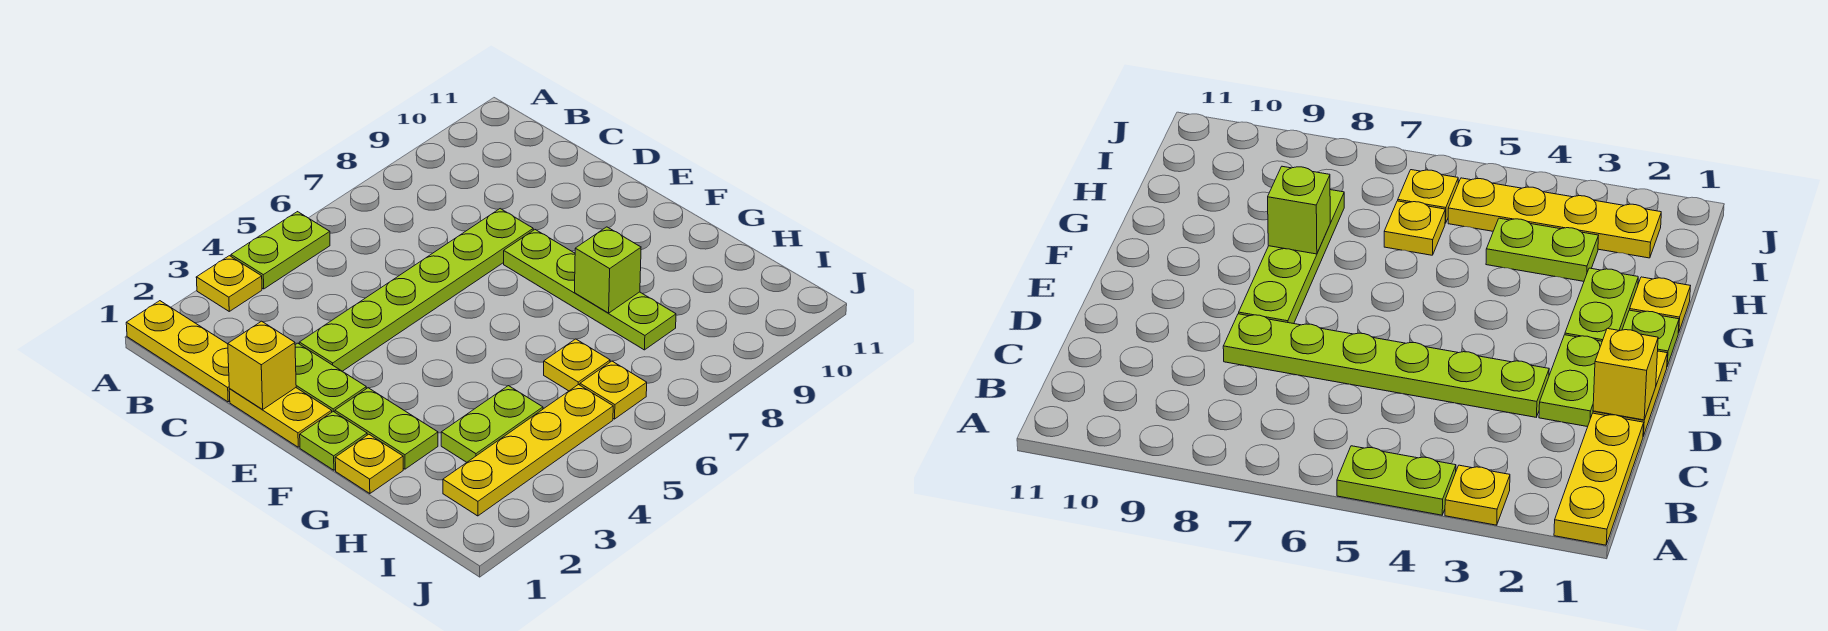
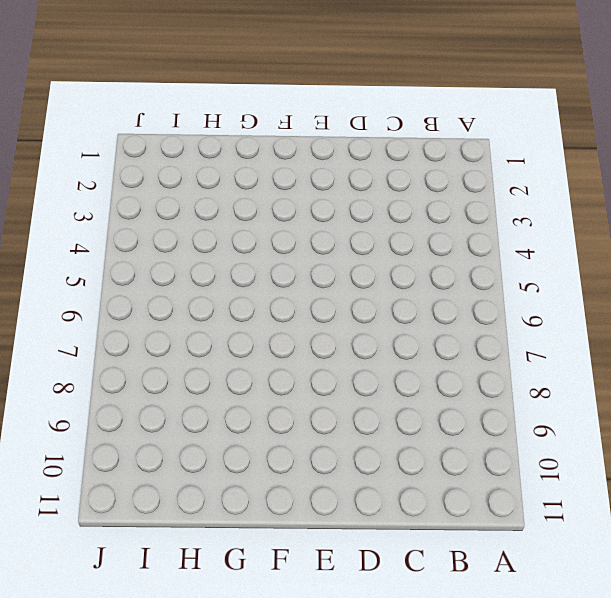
none -> yellow 1x3 plate [126,301,230,402]
none -> yellow 1x1 plate [196,256,262,311]
none -> lime 1x2 plate [231,212,330,289]

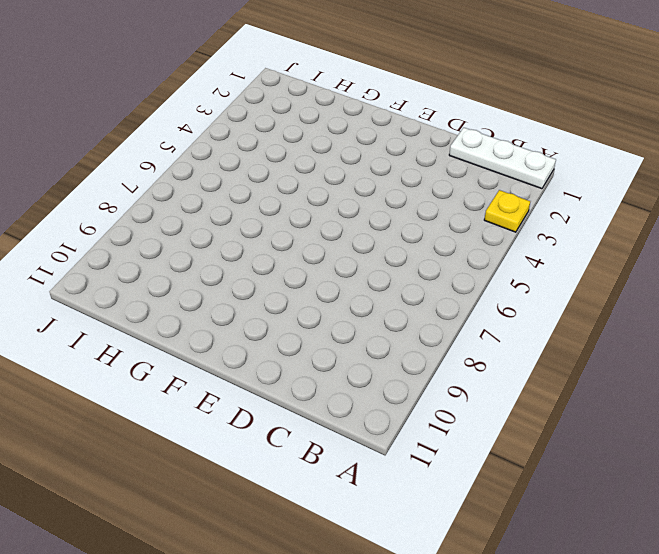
white 1x3 plate [449,128,556,189] -> yellow 1x3 plate [126,301,230,402]
none -> lime 1x2 plate [231,212,330,289]
none -> yellow 1x2 plate [229,388,332,447]
none -> lime 1x2 plate [295,343,366,412]

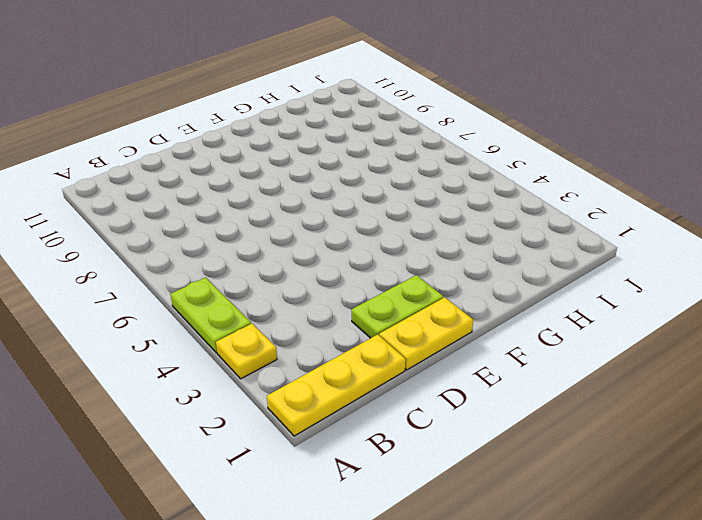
none -> lime 1x6 plate [299,209,533,371]
none -> lime 1x4 plate [504,230,676,350]
none -> lime 1x1 plate [300,412,367,470]

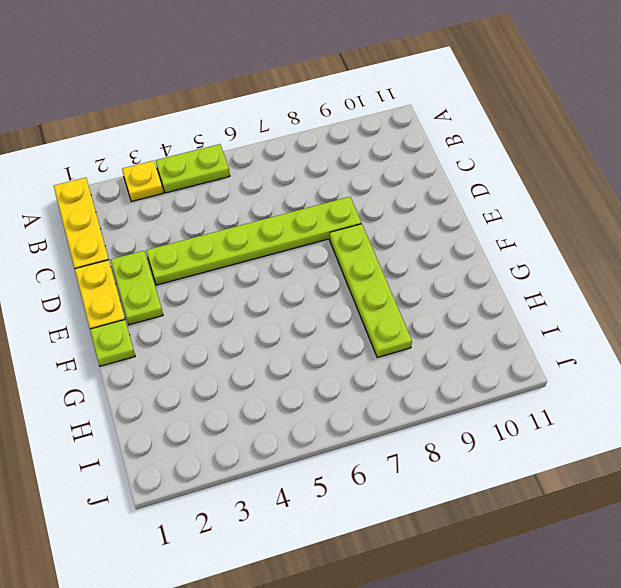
none -> lime 1x2 plate [335,388,438,469]
none -> yellow 1x1 plate [335,434,403,494]
none -> lime 1x2 plate [441,386,543,462]

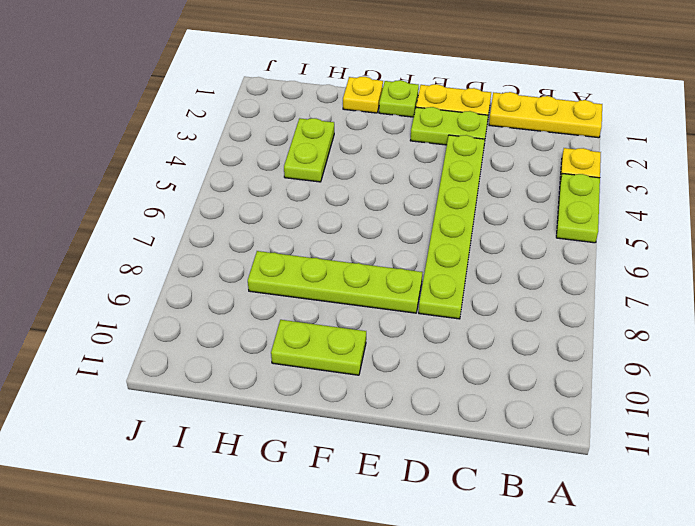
lime 1x2 plate [271,320,366,375] -> lime 1x2 plate moved to [335,388,438,469]
none -> yellow 1x1 plate [544,339,610,391]
none -> yellow 1x4 plate [443,384,613,516]
none -> yellow 1x1 plate [580,361,647,419]

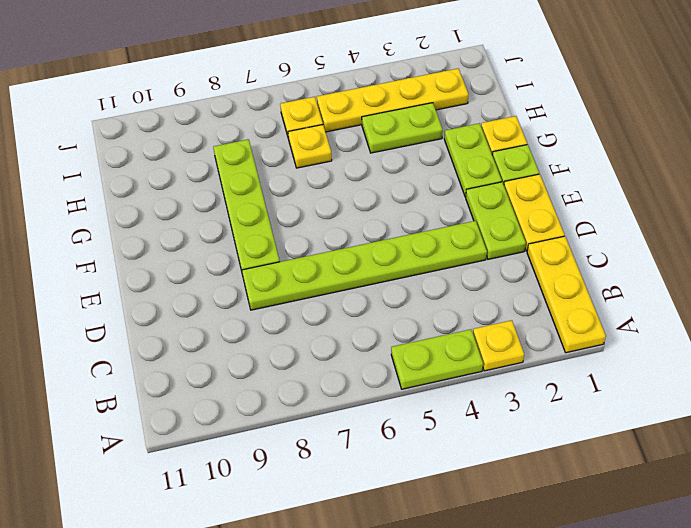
none -> yellow 1x1 brick [228,321,296,409]
none -> lime 1x1 brick [575,227,641,313]

